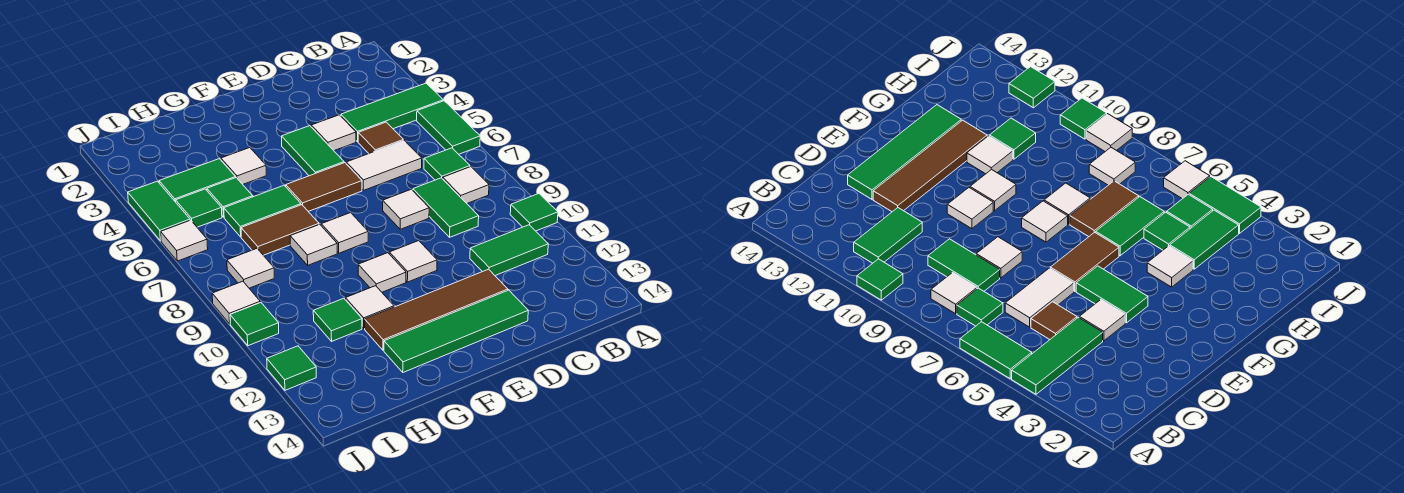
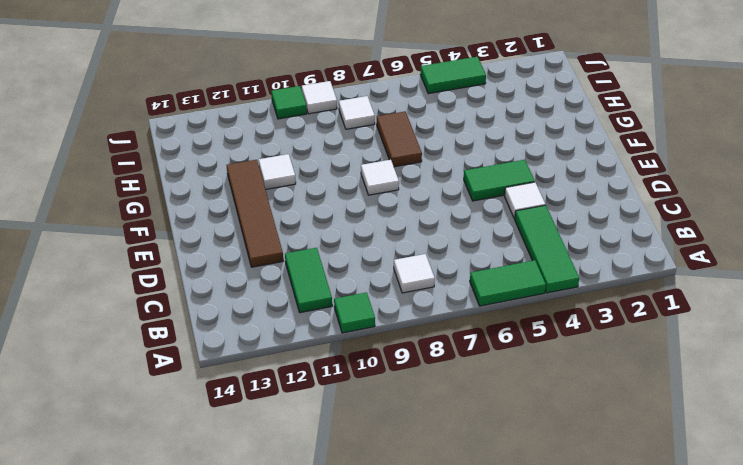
none -> green 1x1 tile [424,148,470,180]
none -> brown 1x1 tile [358,122,403,153]
none -> white 1x2 tile [346,140,422,190]
none -> green 1x2 tile [413,178,479,237]

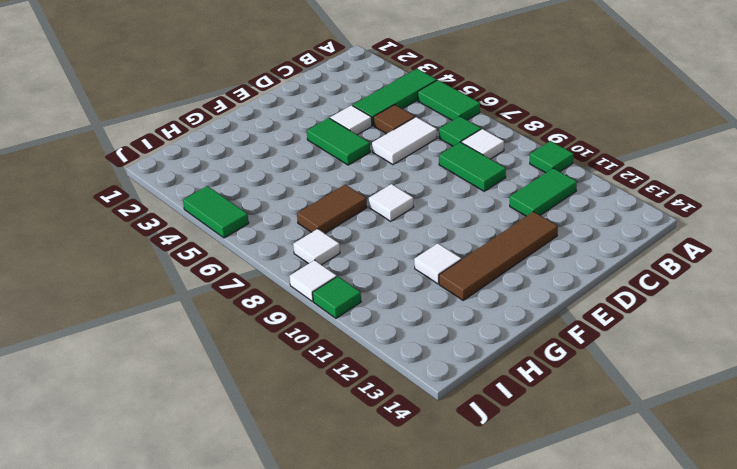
none -> white 1x1 tile [383,189,429,229]
none -> green 1x4 tile [384,290,528,372]
none -> brown 1x2 tile [286,163,362,211]
none -> white 1x1 tile [389,241,437,282]

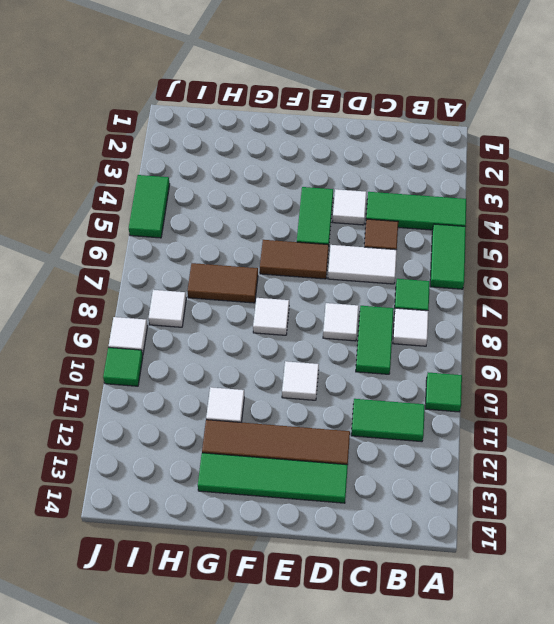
none -> white 1x1 tile [358,253,406,292]
none -> white 1x1 tile [221,148,266,184]
none -> green 1x2 tile [224,185,301,237]
none -> white 1x1 tile [290,224,337,265]

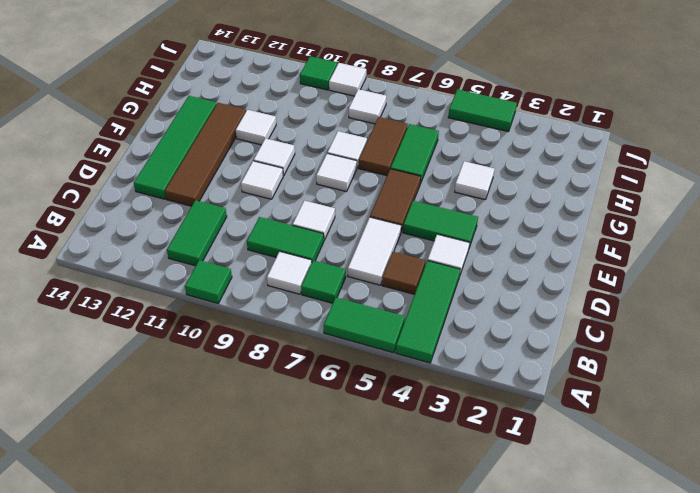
none -> green 1x2 tile [159,159,236,202]
none -> green 1x1 tile [207,178,253,217]
none -> green 1x1 tile [313,298,362,341]
none -> green 1x1 tile [176,189,222,227]

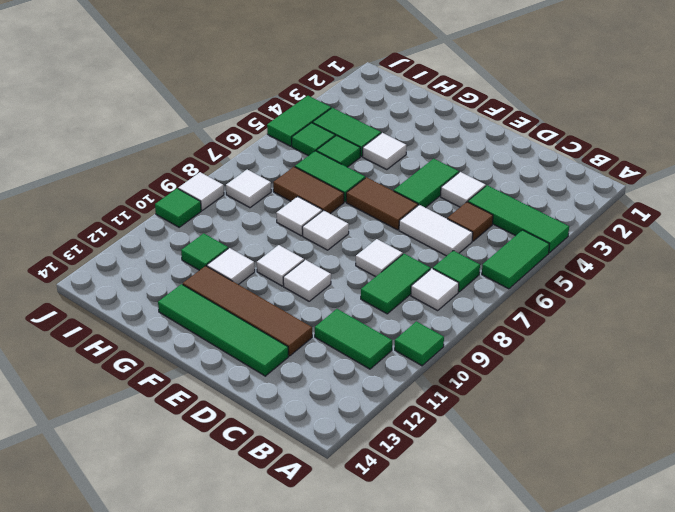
none -> white 1x1 tile [161,220,208,261]
none -> green 1x1 tile [267,346,316,390]

